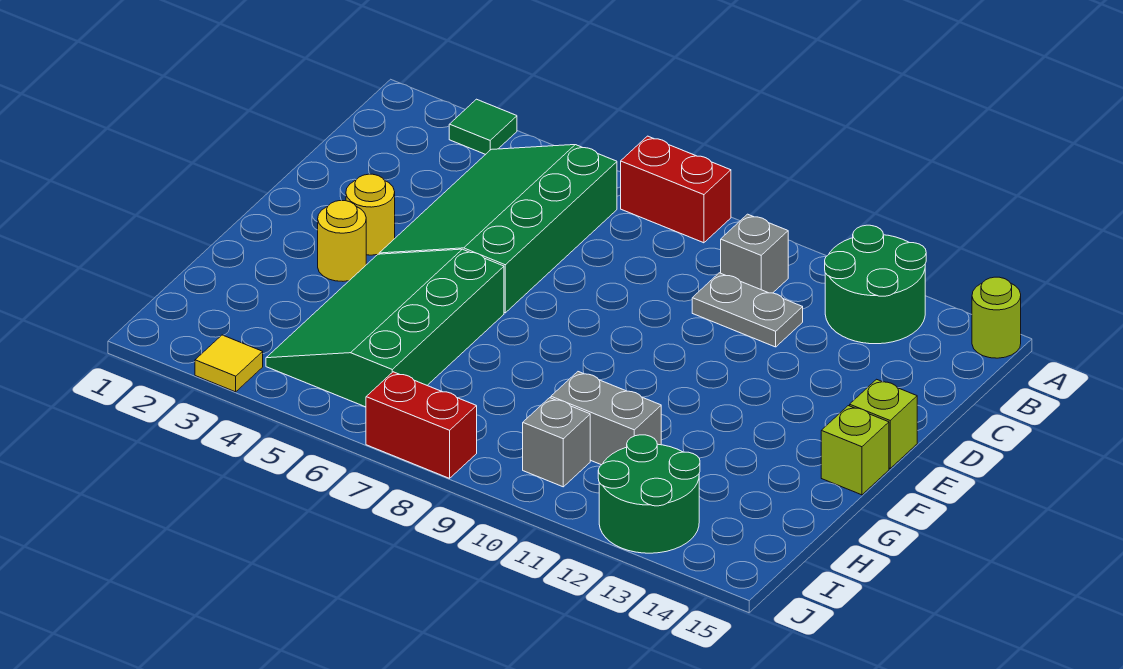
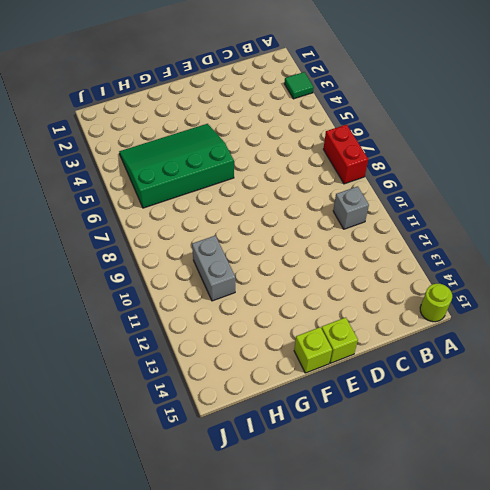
none -> green 2x2 round brick [825,225,926,344]
none -> green 3x4 slope [379,145,617,313]
none -> grey 1x2 plate [692,273,803,347]

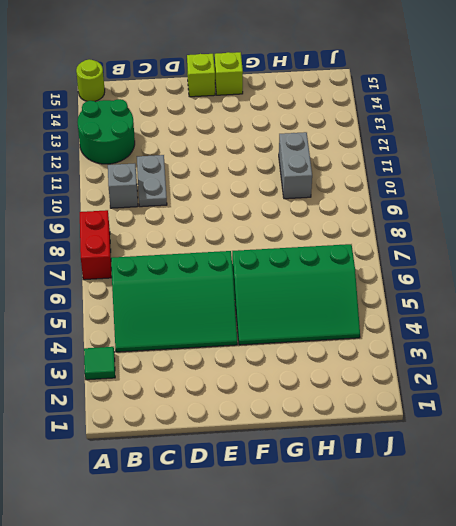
none -> yellow 1x1 round brick [346,174,395,255]
none -> yellow 1x1 round brick [318,201,366,281]
none -> grey 1x1 brick [523,398,590,487]

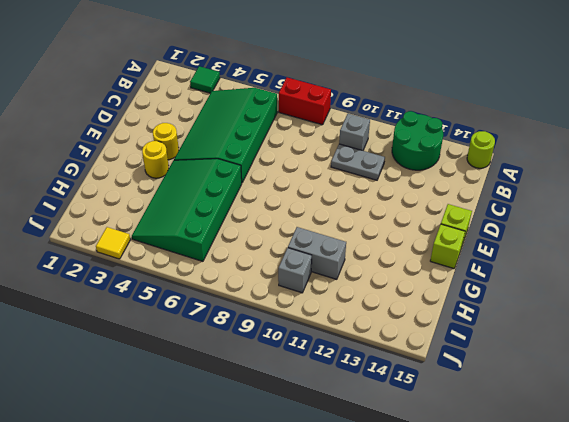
none -> green 2x2 round brick [598,435,700,553]
none -> red 1x2 brick [366,372,477,478]

